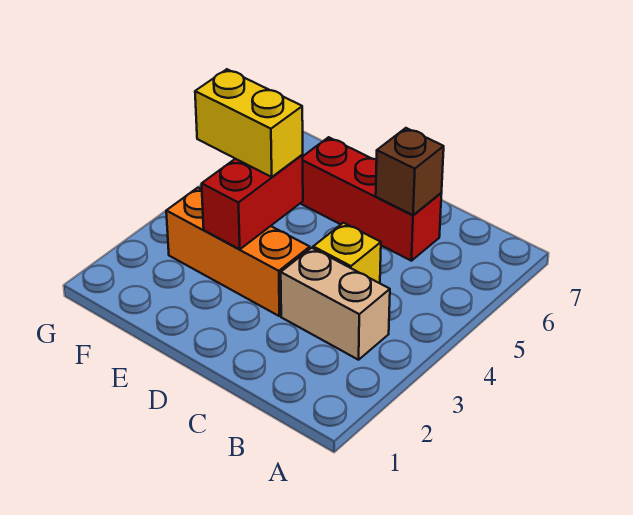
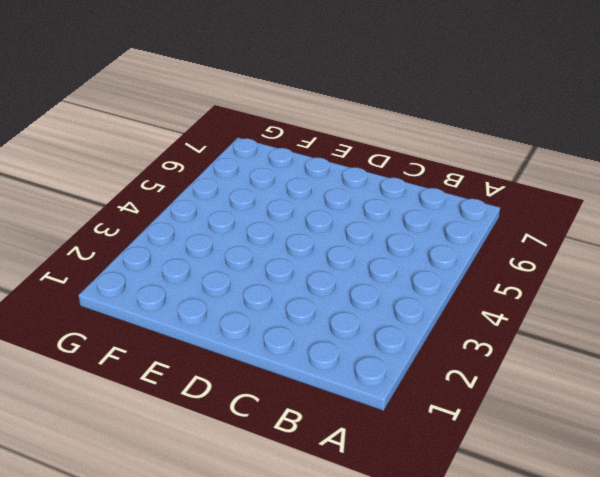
none -> tan 1x2 brick [281,248,390,360]
none -> yellow 1x1 brick [313,223,381,283]

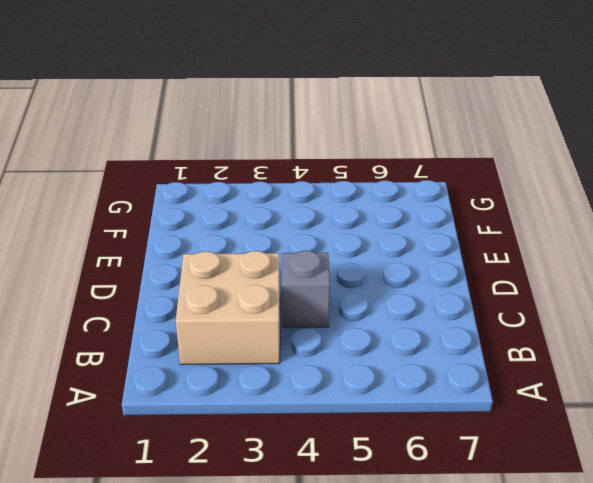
tan 2x2 brick [176,251,280,365] -> tan 1x2 brick [281,248,390,360]
grey 1x1 brick [282,251,330,328] -> yellow 1x1 brick [313,223,381,283]
none -> red 1x3 brick [300,137,442,261]
none -> orange 1x3 brick [166,188,310,316]

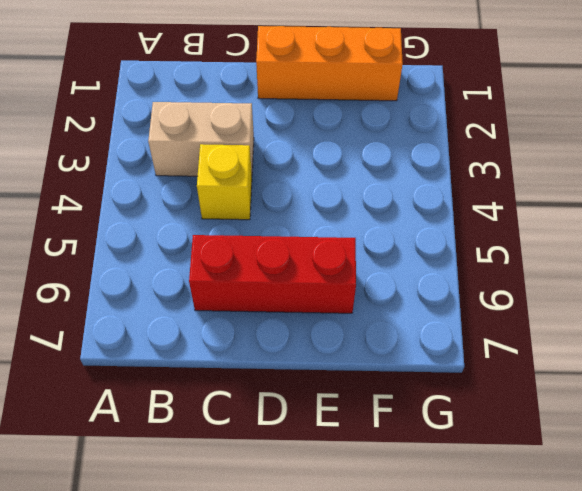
orange 1x3 brick [256,26,403,101] -> orange 1x3 brick moved to [166,188,310,316]
none -> brown 1x1 brick [376,128,444,215]
none -> red 1x2 brick [202,155,303,249]

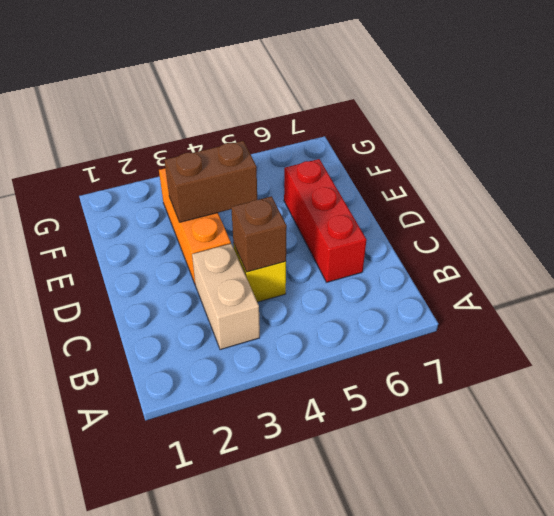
brown 1x1 brick [231,196,287,272] -> brown 1x1 brick moved to [376,128,444,215]
brown 1x2 brick [164,141,257,222] -> red 1x2 brick [202,155,303,249]
none -> yellow 1x2 brick [195,69,303,177]

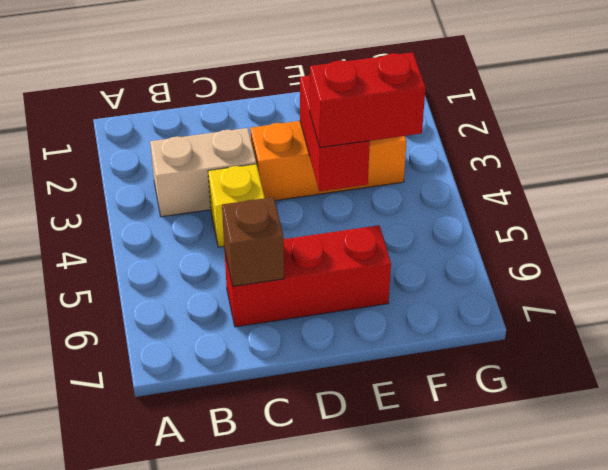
red 1x2 brick [310,52,426,148] -> yellow 1x2 brick [195,69,303,177]

